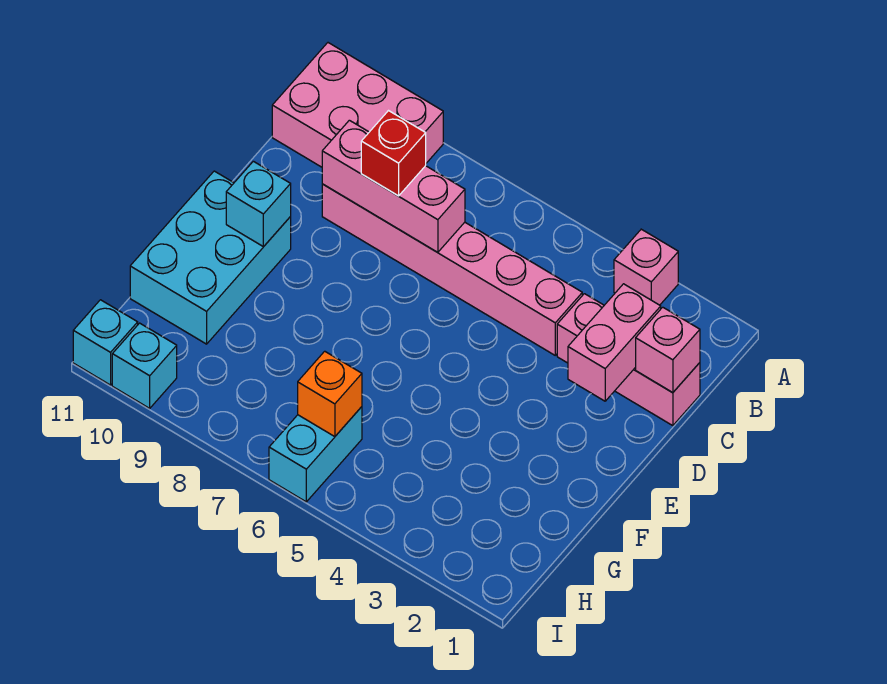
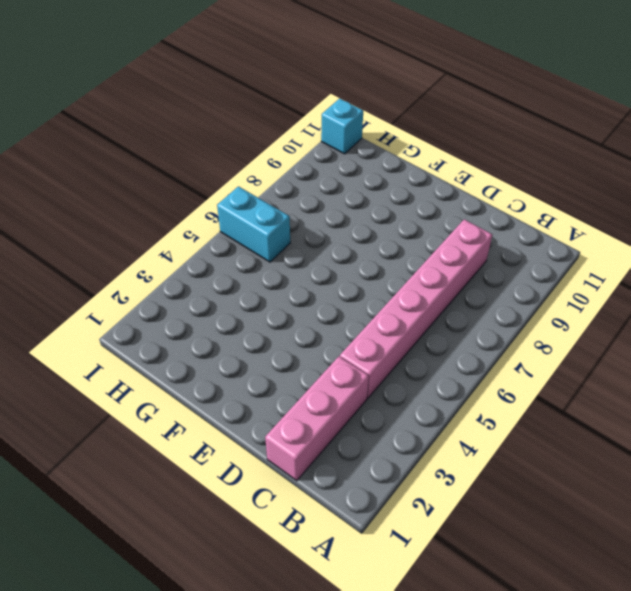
none -> pink 1x1 brick [614,229,678,305]
none -> pink 2x3 brick [272,43,443,167]
none -> cyan 2x3 brick [130,171,291,344]

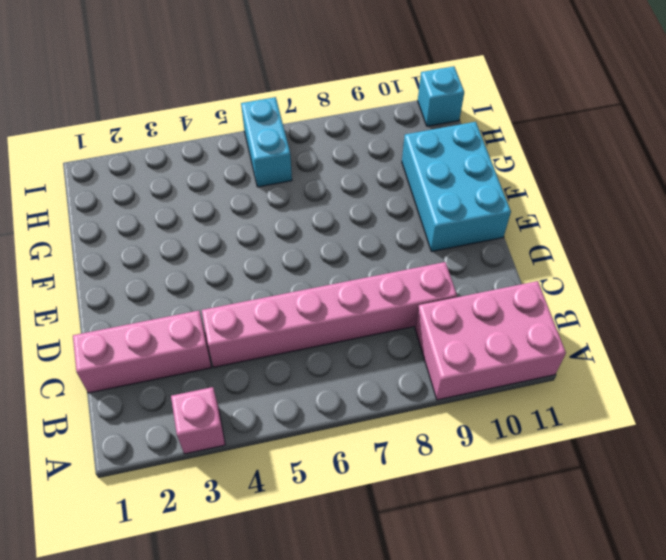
none -> cyan 1x1 brick [112,323,177,408]
none -> pink 1x1 brick [636,307,700,393]
none -> pink 1x2 brick [568,284,661,401]

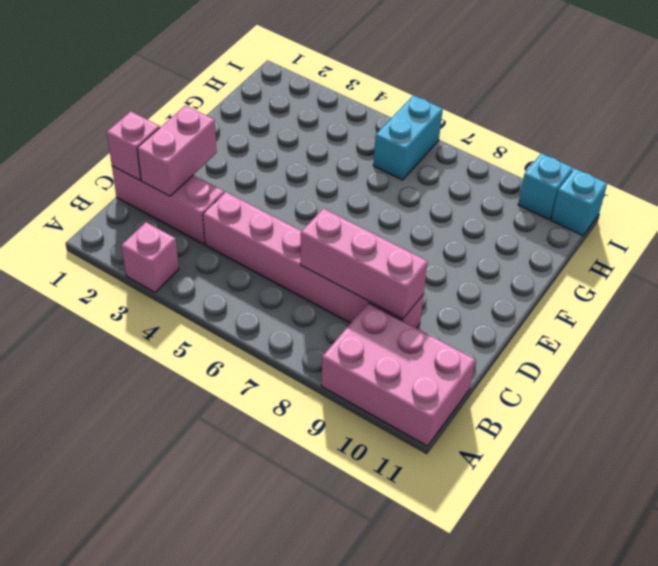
none -> cyan 2x3 brick [130,171,291,344]
none -> cyan 1x1 brick [226,161,291,247]
none -> orange 1x1 brick [298,351,362,437]

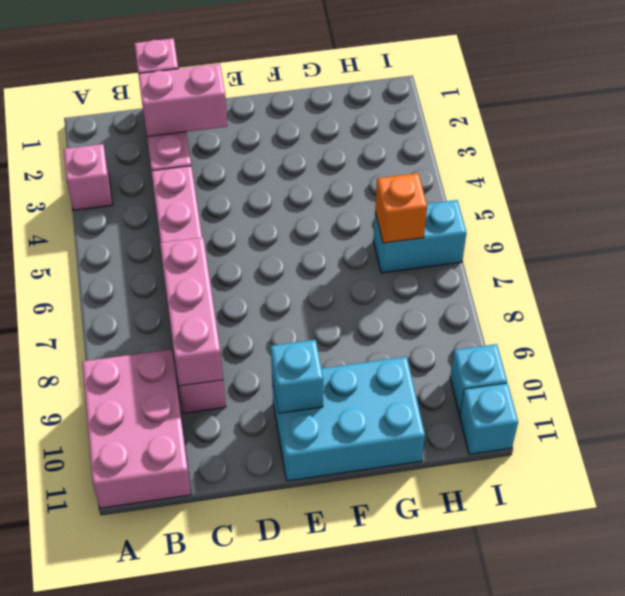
none -> red 1x1 brick [361,111,426,196]

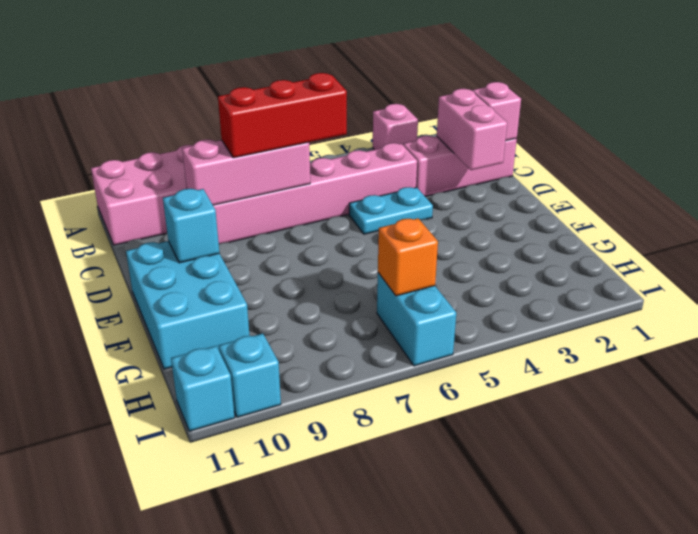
red 1x3 brick [218,73,347,158] -> red 1x1 brick [361,111,426,196]
cyan 1x2 plate [349,187,433,234] -> none

